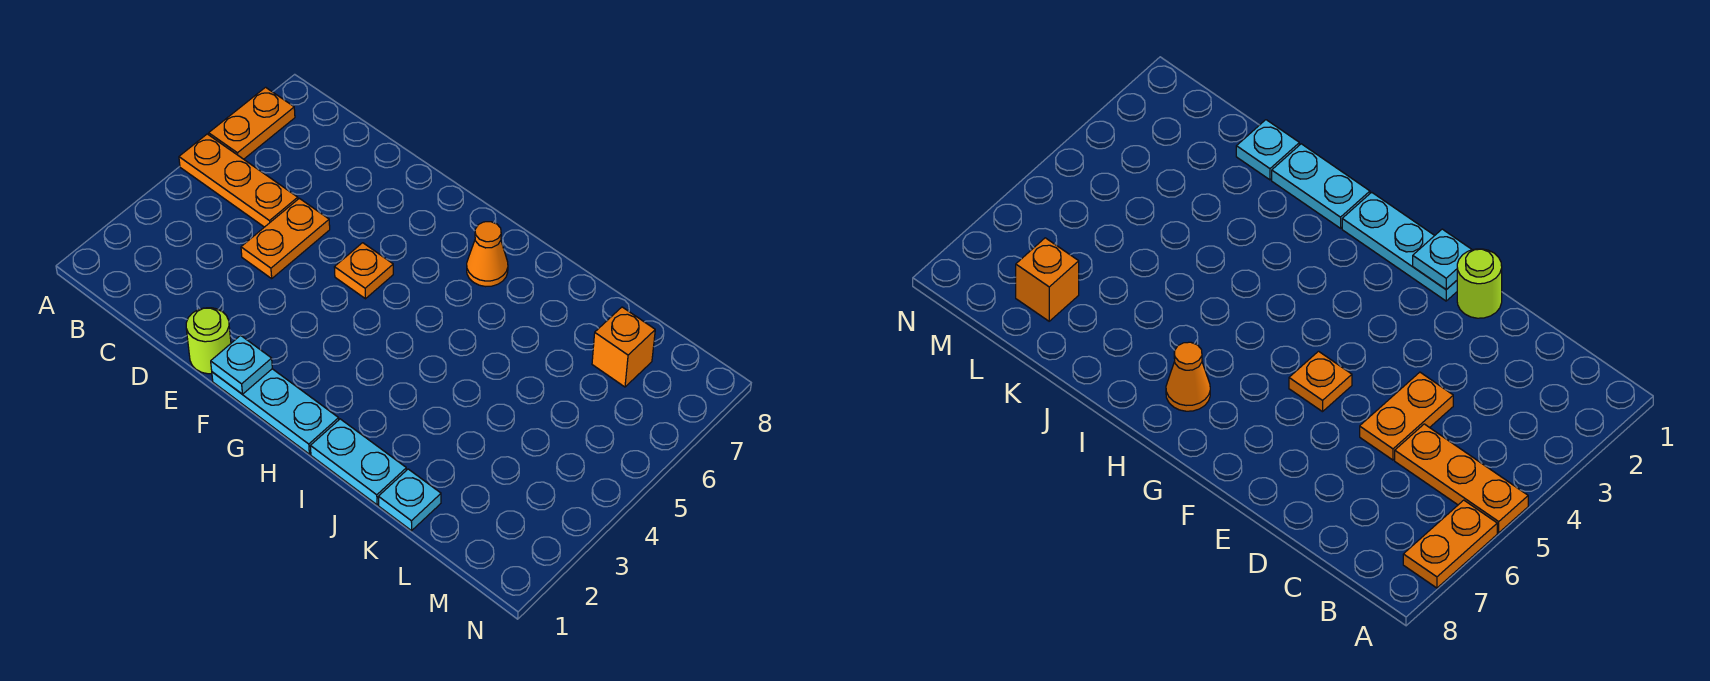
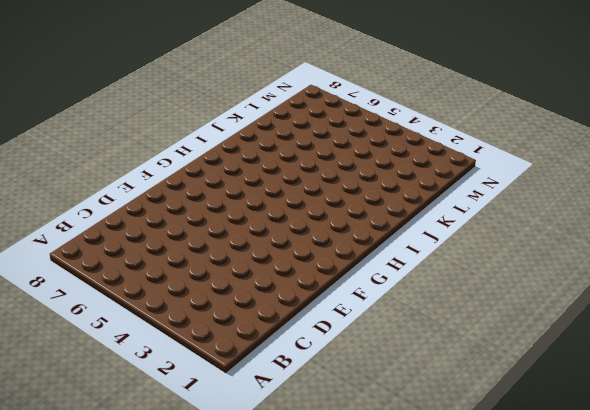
none -> orange 1x3 plate [179,134,298,227]
none -> orange 1x2 plate [209,87,295,159]

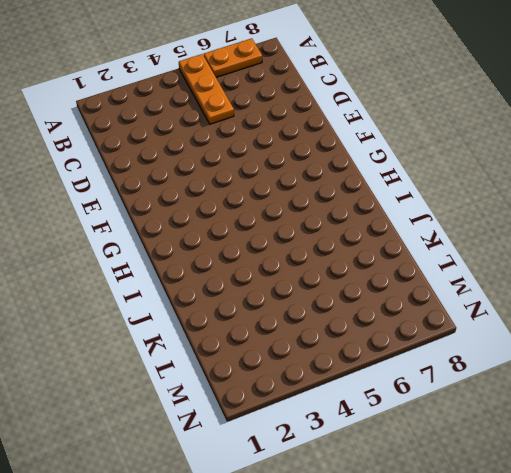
none -> orange 1x2 plate [241,198,330,279]
none -> lime 1x1 round brick [186,308,231,374]

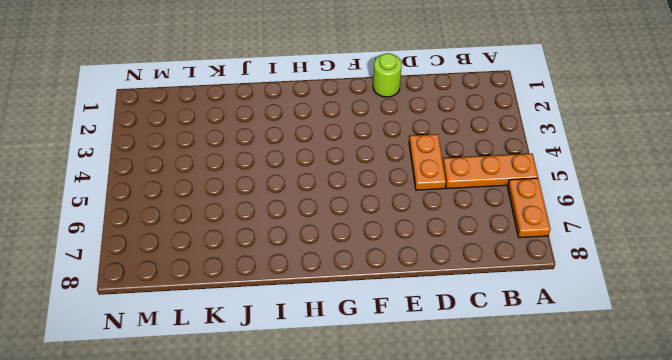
none -> cyan 1x3 plate [212,369,339,454]
none -> orange 1x1 plate [334,243,393,299]

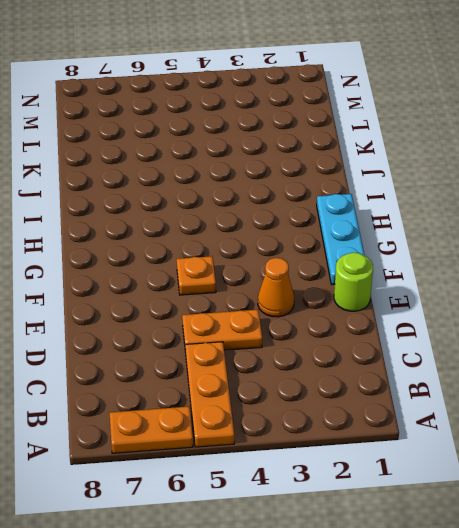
orange 1x1 cone [258,258,294,317] -> orange 1x1 cone moved to [467,222,508,287]
none -> cyan 1x2 plate [310,419,406,505]
none -> cyan 1x1 plate [378,469,441,531]

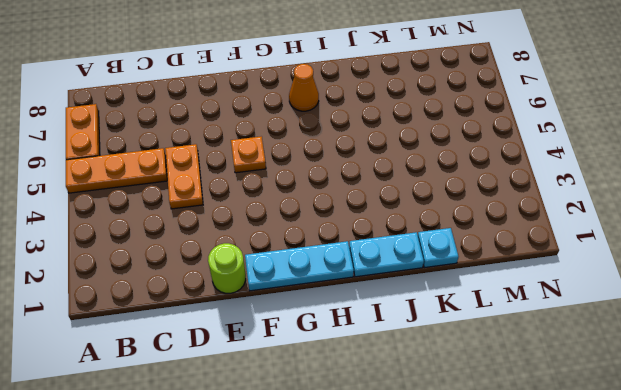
none -> orange 1x1 brick [592,307,655,387]
none -> cyan 1x1 plate [211,335,272,394]

